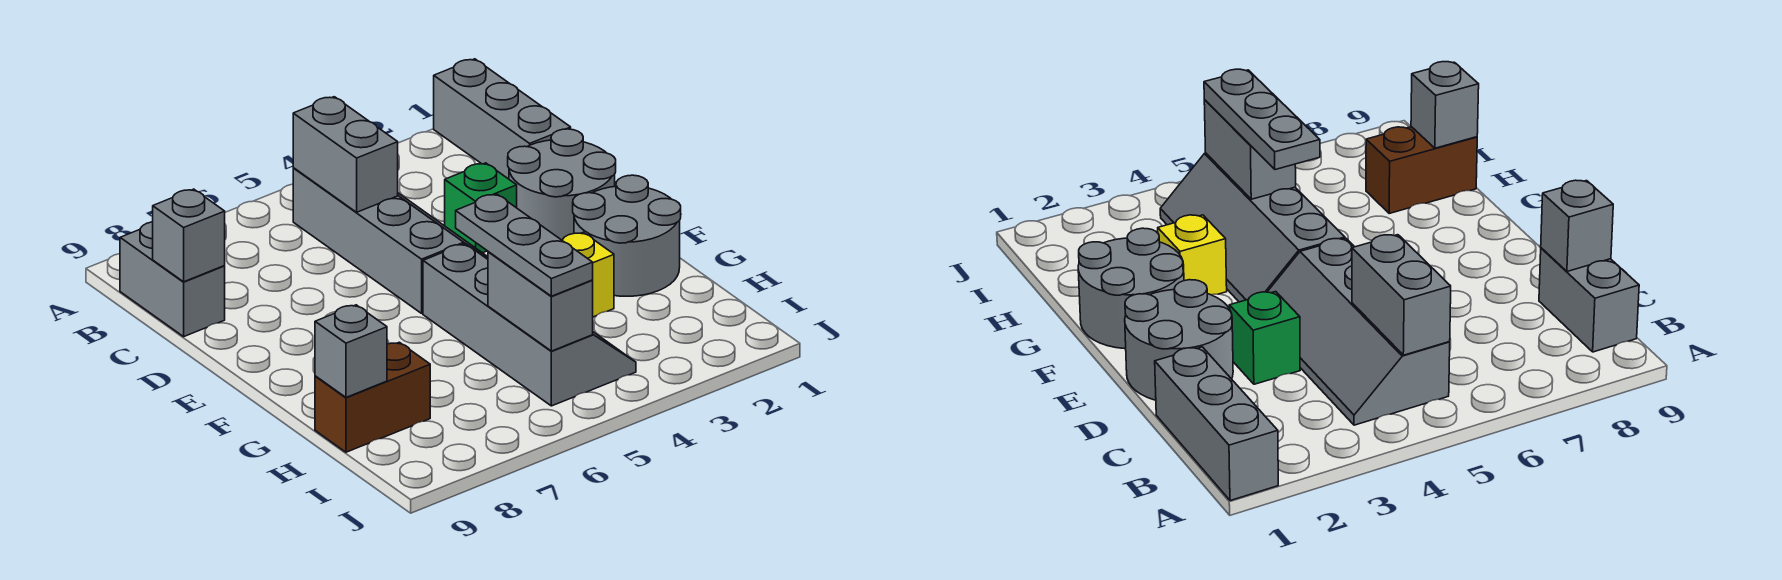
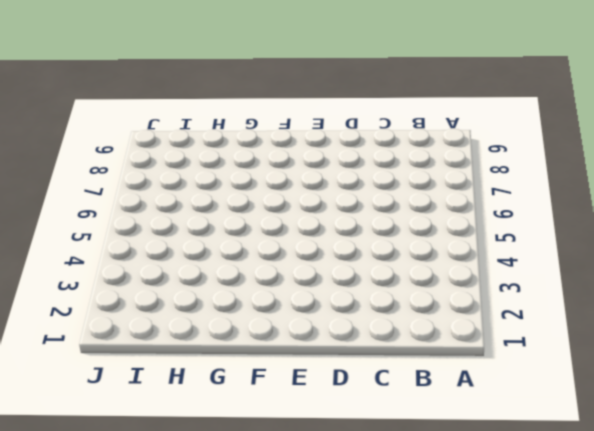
none -> grey 1x3 brick [434,59,571,179]
none -> grey 2x4 slope [293,168,488,313]
none -> grey 1x2 brick [120,222,225,337]

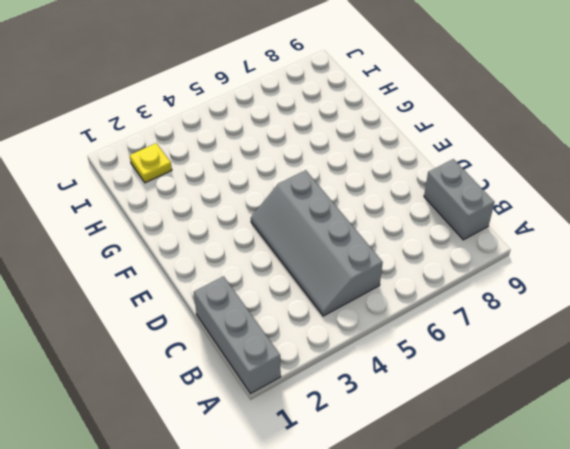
yellow 1x1 plate [130,143,172,183] -> none
none -> grey 2x2 round brick [508,129,616,240]
none -> green 1x1 brick [445,163,517,253]
none -> grey 2x2 round brick [573,175,681,296]

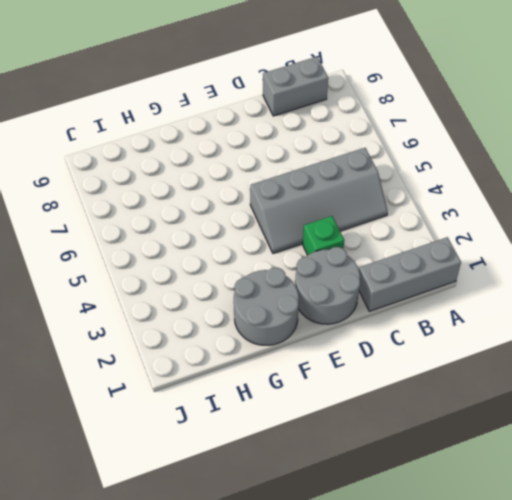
none -> grey 2x4 slope [423,244,636,406]
none -> yellow 1x1 brick [562,232,614,317]
none -> brown 1x2 brick [315,342,430,452]

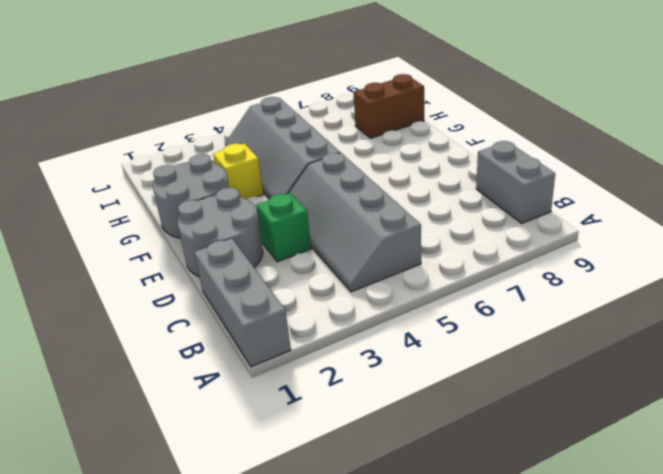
none -> grey 1x2 brick [293,97,398,212]
none -> grey 1x1 brick [153,189,225,282]
none -> grey 1x2 brick [488,252,593,351]

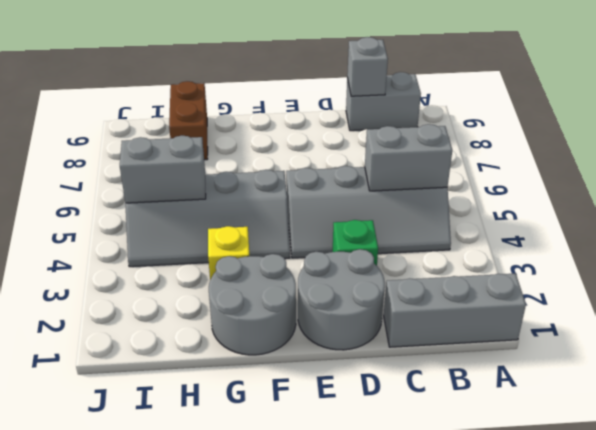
none -> grey 1x1 brick [315,305,387,397]
none -> grey 1x3 plate [456,194,593,296]

